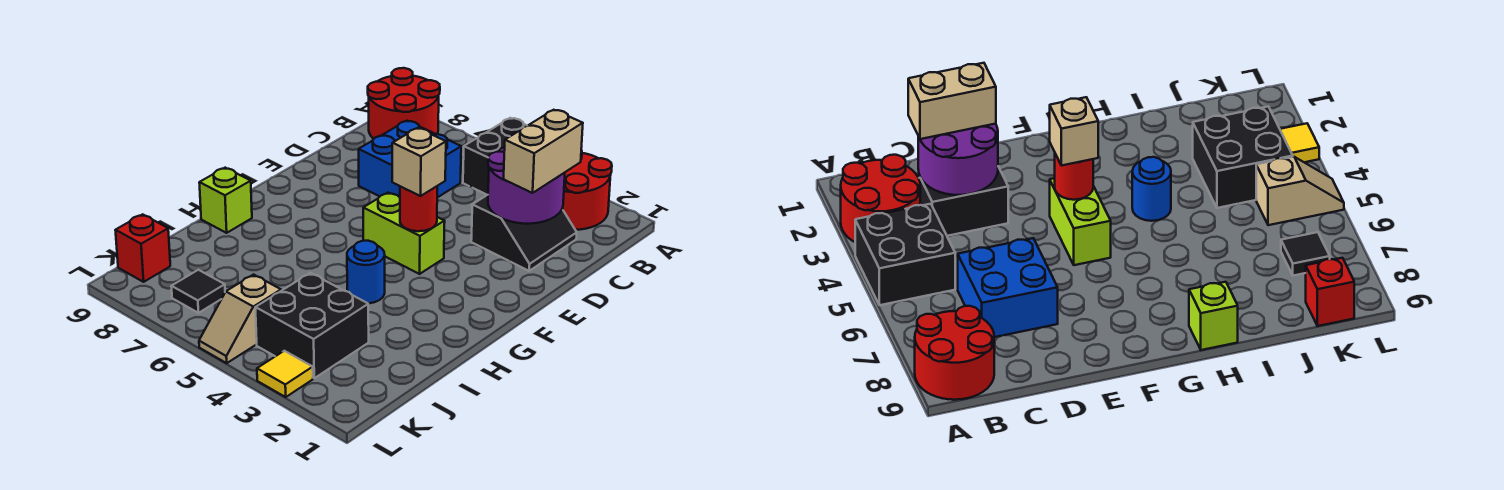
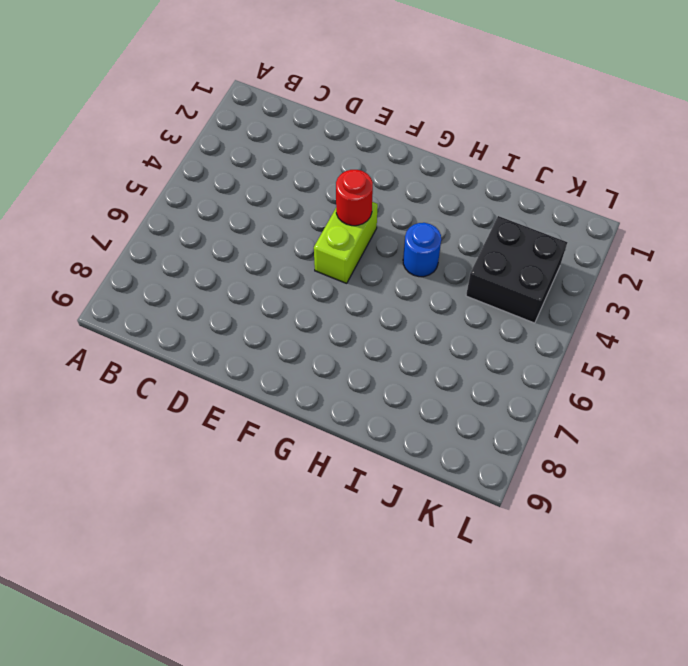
none -> red 2x2 round brick [562,150,612,230]
none -> black 2x2 brick [463,118,527,195]
none -> red 2x2 round brick [368,68,440,139]

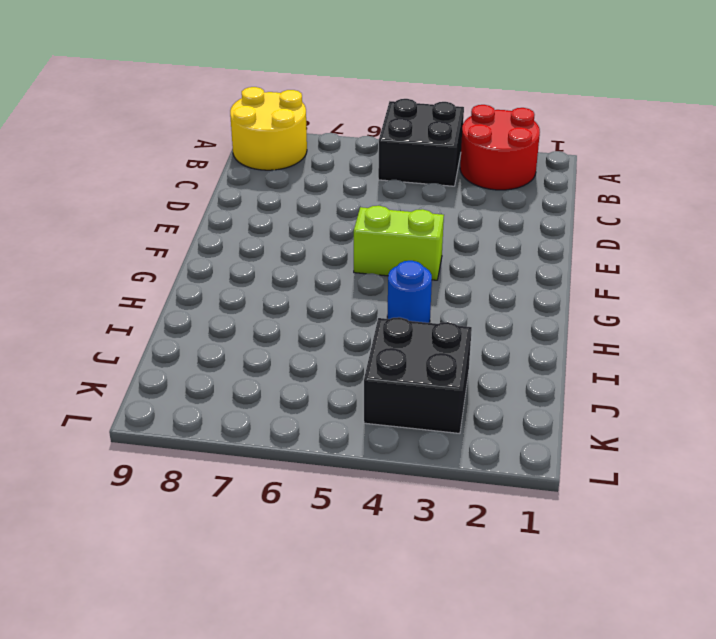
yellow 2x2 round brick [230,87,307,170] -> red 2x2 round brick [368,68,440,139]
none -> black 2x2 slope [471,195,577,271]
none -> blue 2x2 brick [359,121,461,198]
none -> lime 1x1 brick [199,168,252,233]

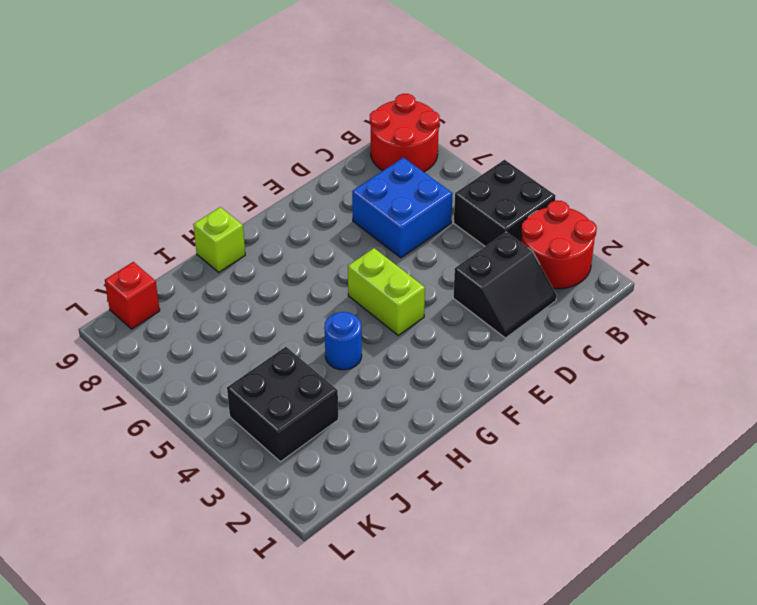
none -> tan 1x2 slope [199,275,281,363]
none -> black 1x1 tile [171,270,225,313]
none -> yellow 1x1 tile [257,351,313,397]

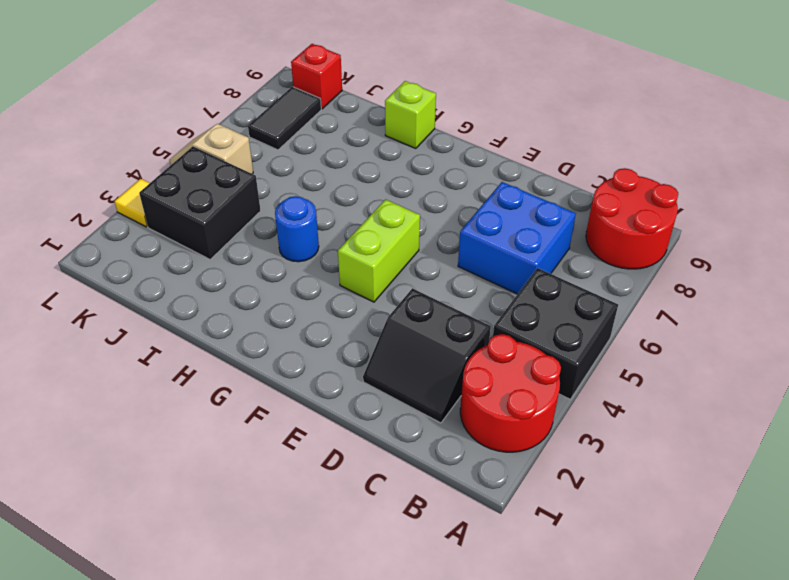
black 1x2 tile [248,87,321,150] -> black 1x1 tile [171,270,225,313]
none -> purple 2x2 round brick [488,147,565,224]
none -> red 1x1 round brick [400,186,437,231]
none -> tan 1x2 brick [504,110,583,193]

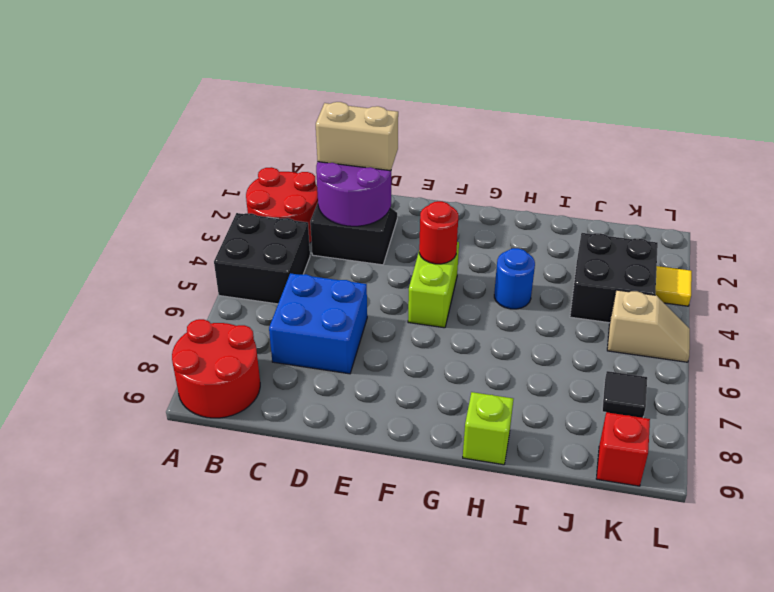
none -> tan 1x1 brick [392,128,446,196]

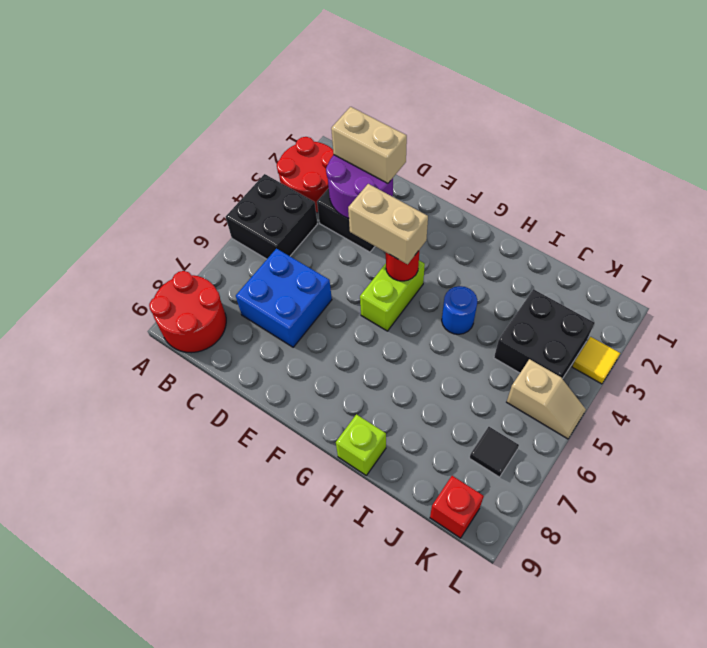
tan 1x2 brick [348,184,428,264] -> tan 1x1 brick [392,128,446,196]

